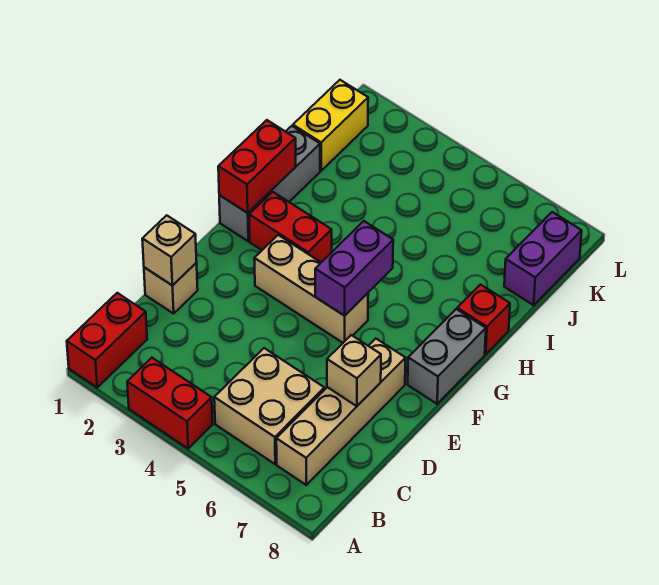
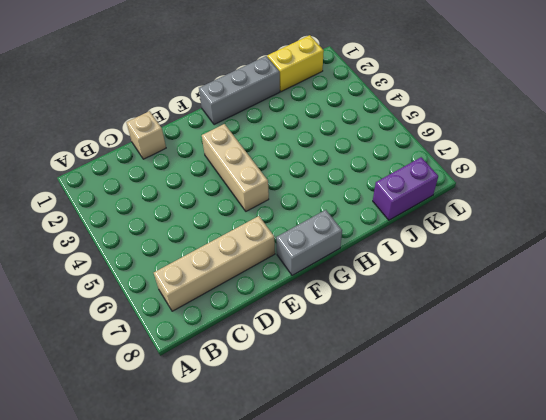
none -> red 1x2 brick [67,293,147,387]
none -> red 1x2 brick [127,358,213,448]
none -> tan 2x2 brick [214,348,324,464]

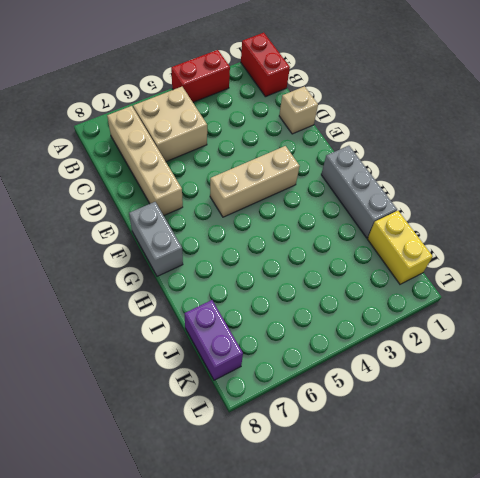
none -> red 1x2 brick [249,192,332,262]
none -> red 1x1 brick [457,285,510,354]
none -> tan 1x1 brick [142,215,197,286]

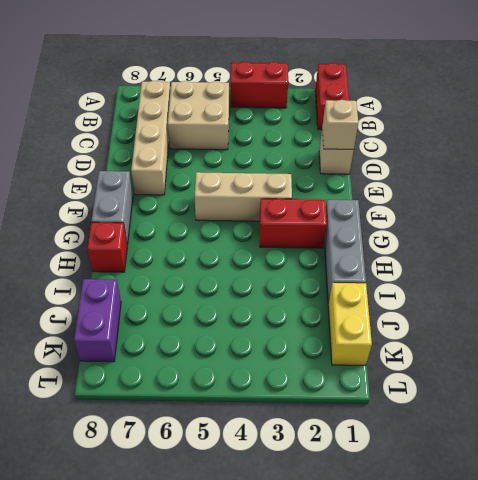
none -> tan 1x1 brick [327,335,381,406]
none -> purple 1x2 brick [315,221,393,316]
none -> red 1x2 brick [218,120,296,213]

